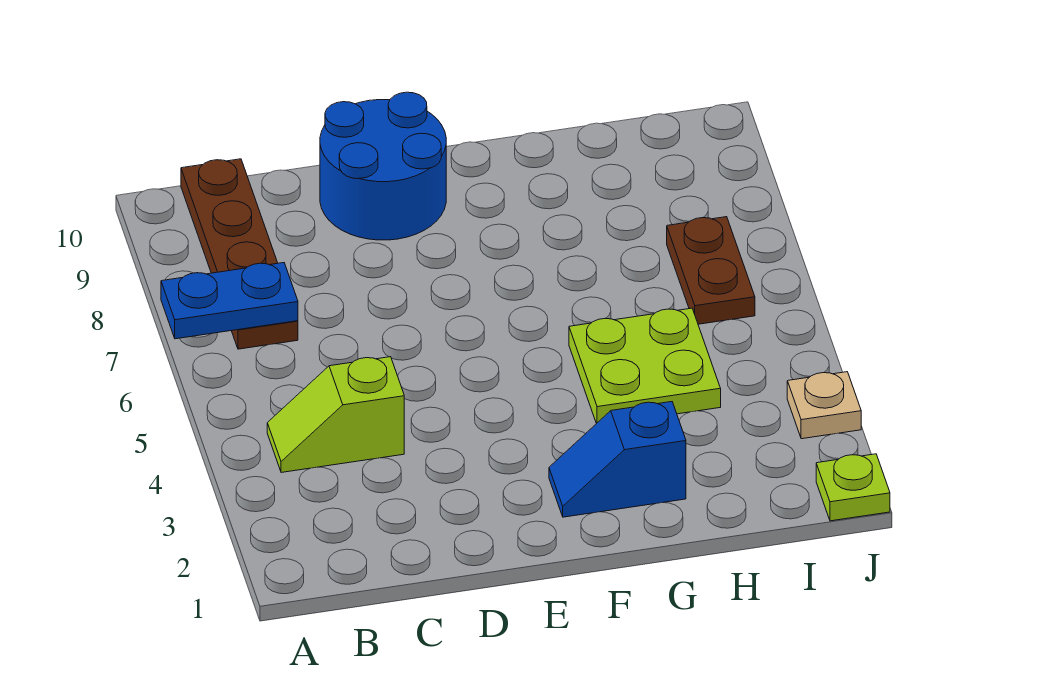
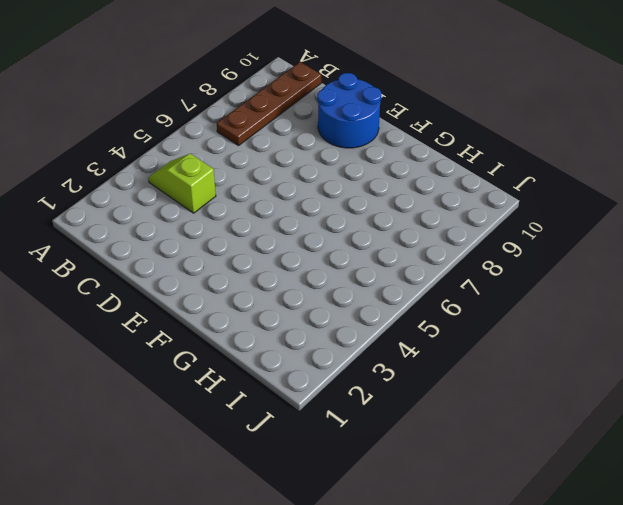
none -> blue 1x2 slope [549,402,686,517]
none -> lime 2x2 plate [569,308,721,424]

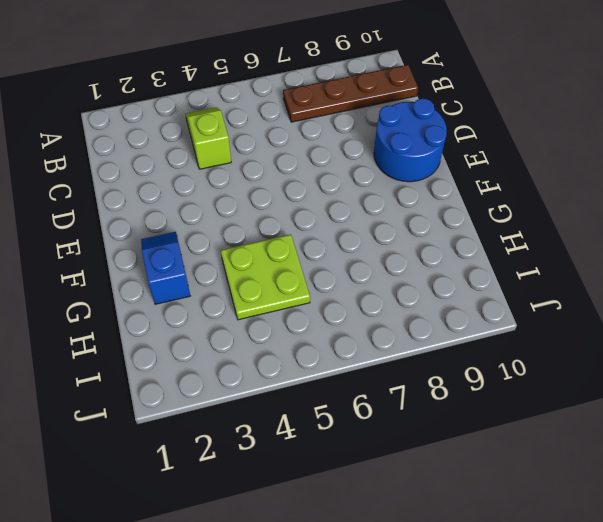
none -> brown 1x2 plate [667,217,755,324]
none -> lime 1x1 plate [816,454,890,521]

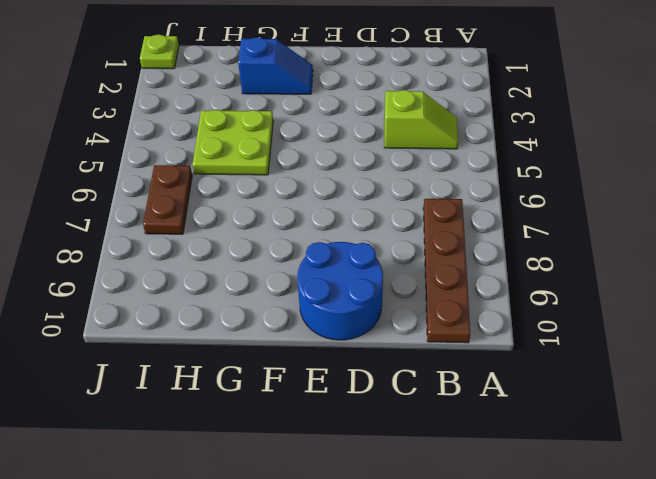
none -> tan 1x1 plate [787,372,861,439]
none -> blue 1x2 plate [161,263,298,339]

